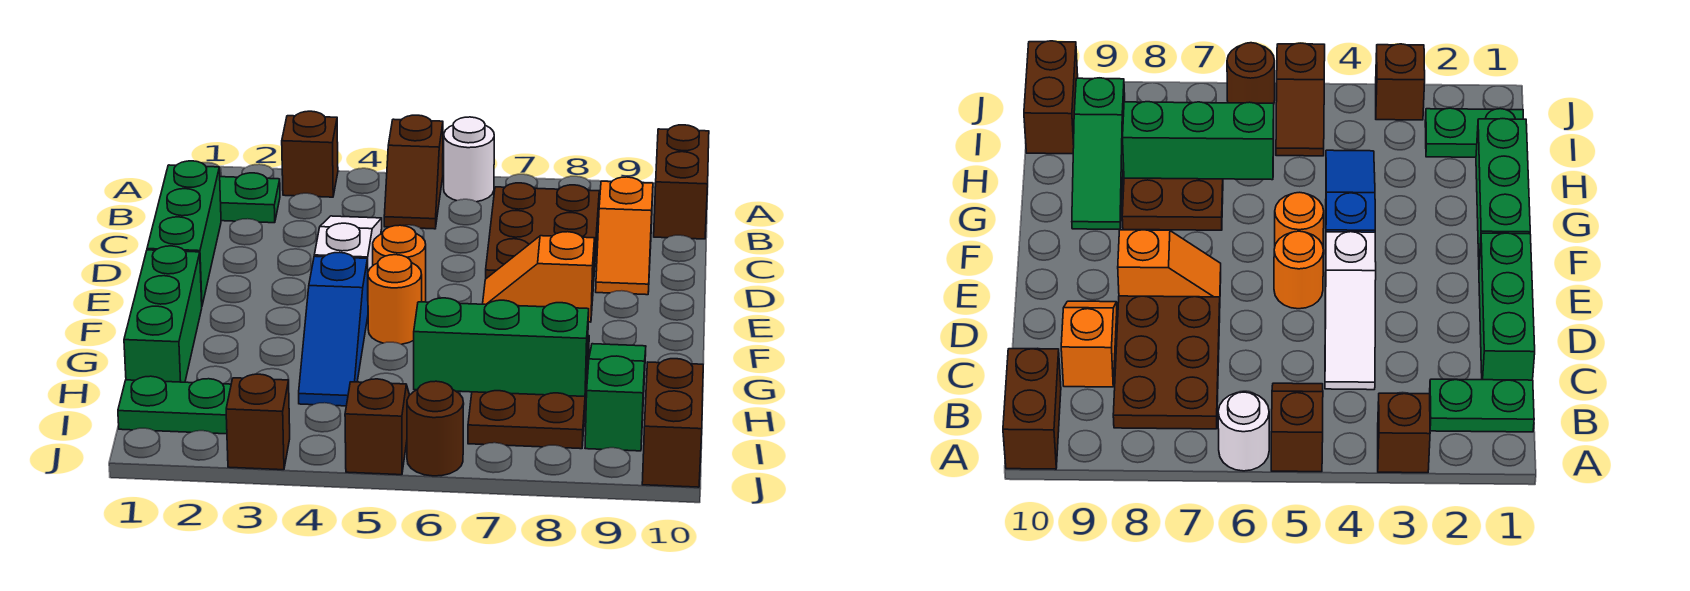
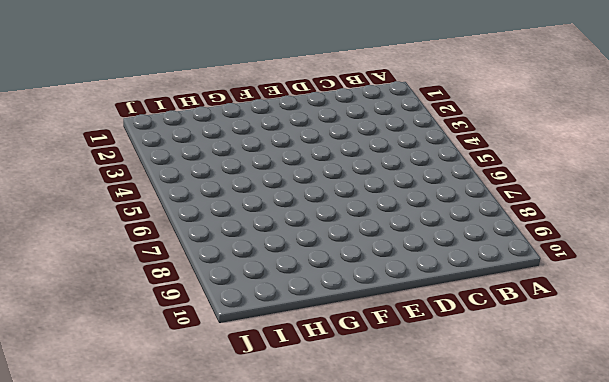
none -> brown 1x1 brick [282,111,338,197]
none -> brown 1x2 slope [384,115,443,229]
none -> white 1x1 round brick [444,117,494,202]

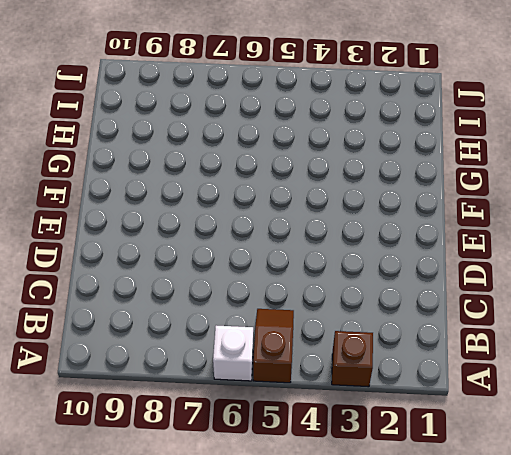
white 1x1 brick [213,325,253,381] -> white 1x1 round brick [444,117,494,202]
none -> brown 1x2 brick [654,125,709,239]
none -> green 1x2 plate [220,173,280,223]
none -> brown 2x3 plate [486,183,599,286]

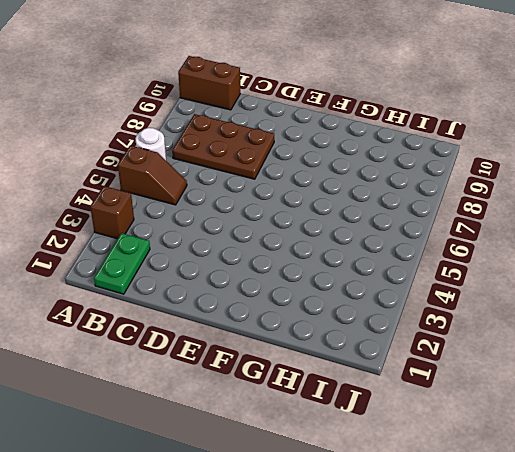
none -> green 1x3 brick [147,161,221,305]
none -> white 1x3 slope [314,216,382,271]
none -> orange 1x2 slope [596,177,653,295]

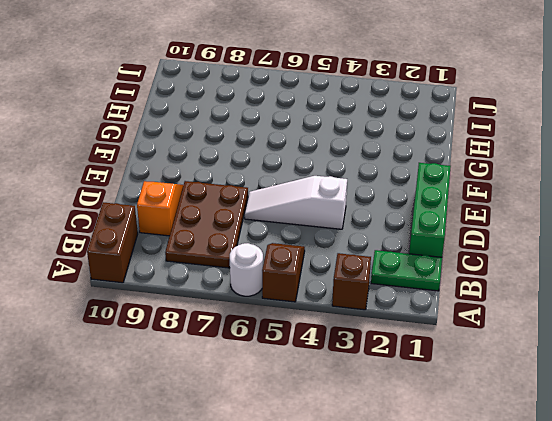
white 1x3 slope [245,176,347,229] -> white 1x3 slope turned to [314,216,382,271]
none -> orange 1x1 round brick [373,225,426,302]
none -> orange 1x2 slope [483,232,594,322]
none -> green 1x3 brick [124,246,202,382]

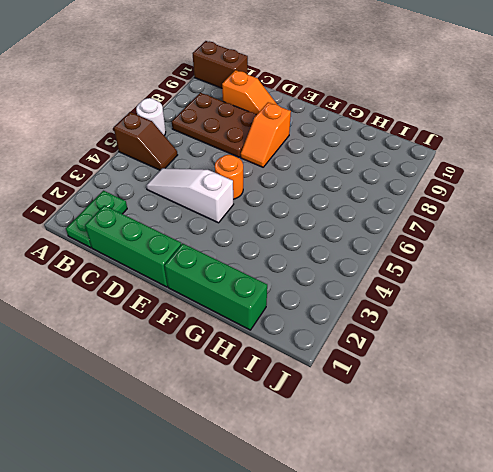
none -> brown 1x1 brick [282,111,338,197]
none -> blue 1x3 slope [299,252,368,406]
none -> orange 1x1 round brick [368,255,422,344]

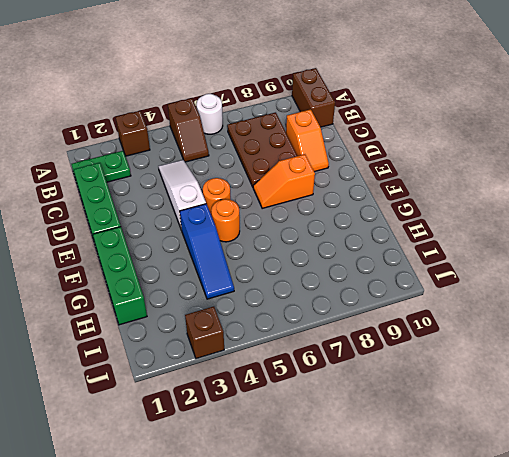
none -> brown 2x3 plate [468,336,589,449]
none -> green 1x3 slope [585,344,646,451]
none -> green 1x2 plate [118,376,231,434]

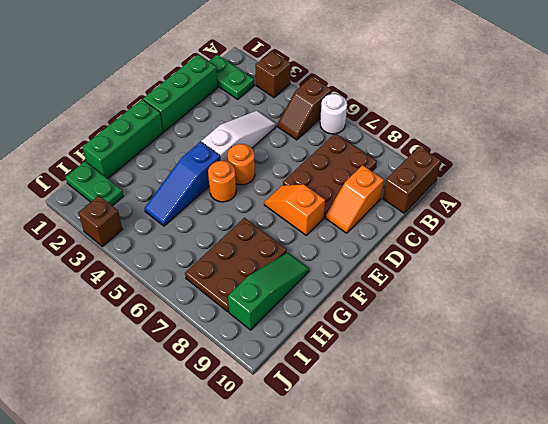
none -> brown 1x2 slope [345,379,409,475]
none -> brown 1x2 brick [642,359,703,487]
none -> brown 1x1 round brick [407,381,464,476]

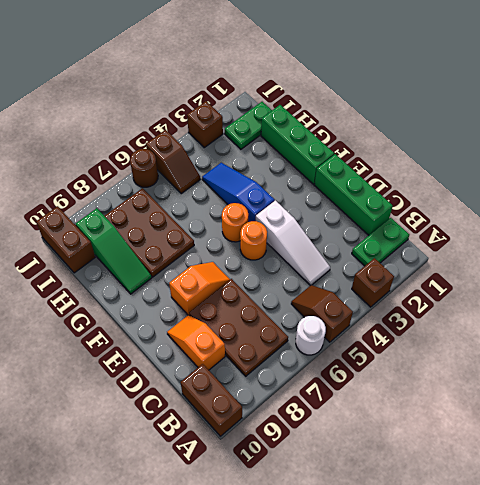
none -> green 1x3 brick [414,298,589,396]

